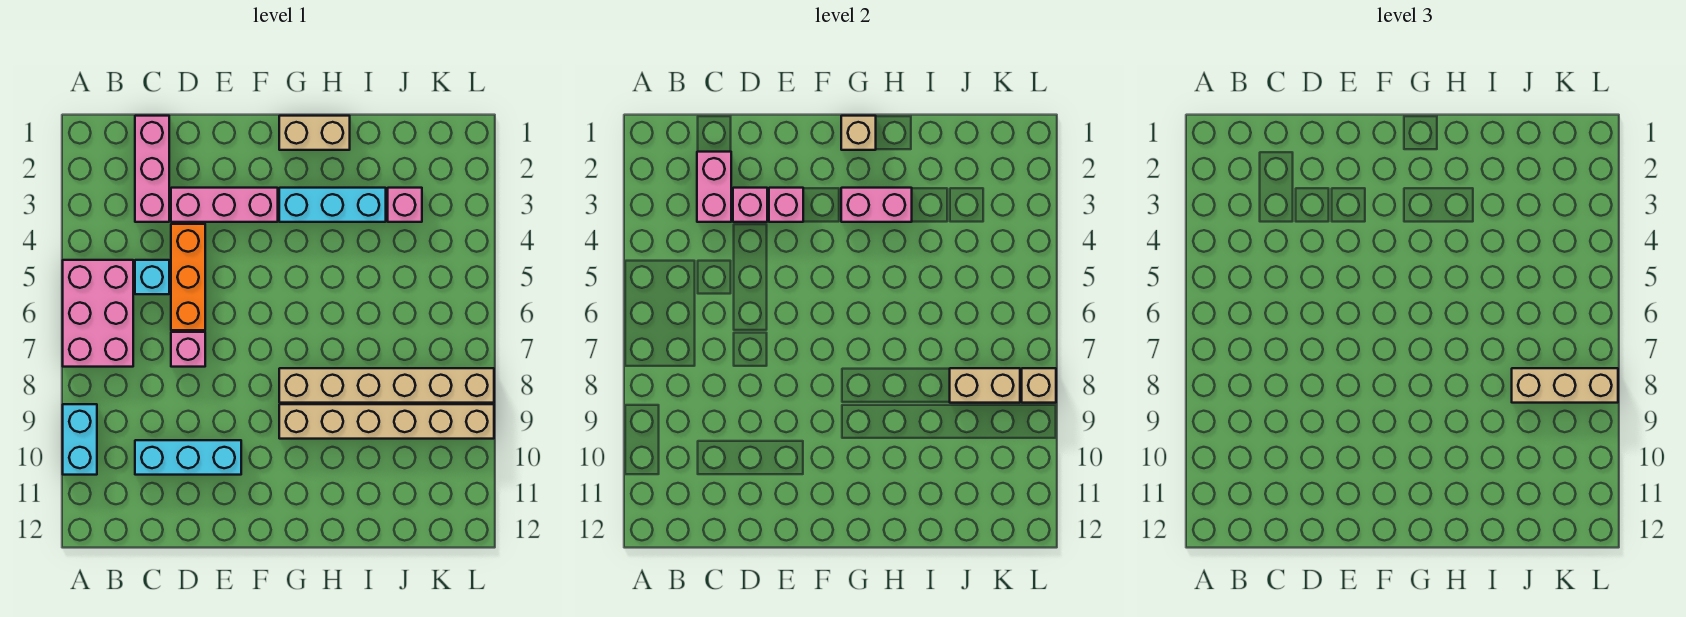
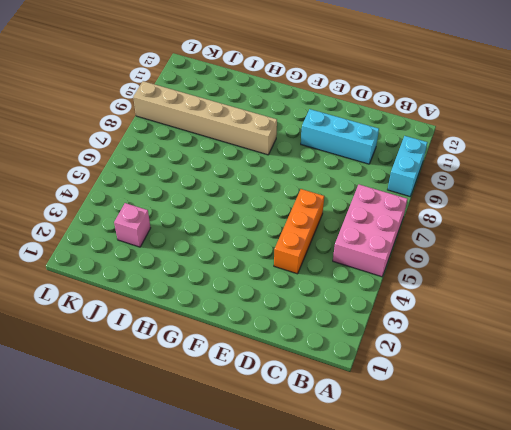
none -> pink 1x3 brick [135,116,169,222]
none -> cyan 1x1 brick [135,260,169,294]
none -> pink 1x3 brick [171,188,278,222]

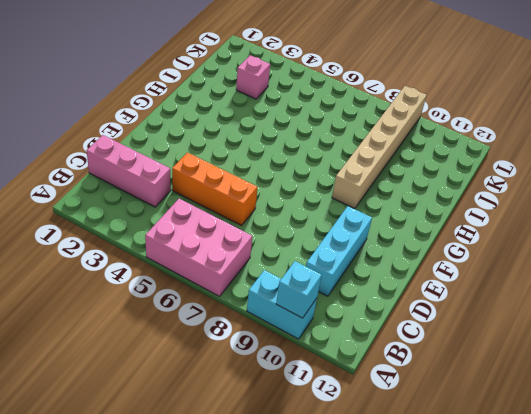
cyan 1x1 brick [276,261,322,318] -> cyan 1x1 brick moved to [135,260,169,294]
none -> pink 1x3 brick [171,188,278,222]
none -> pink 1x1 brick [171,332,205,367]
none -> tan 1x2 brick [279,116,350,150]

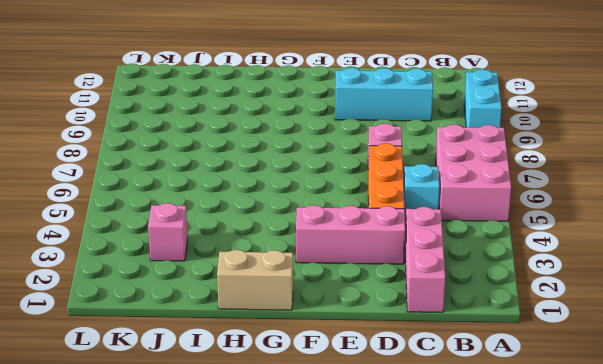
none -> cyan 1x3 brick [279,188,386,222]
none -> tan 1x6 brick [279,368,494,403]
none -> tan 1x6 brick [279,404,494,439]

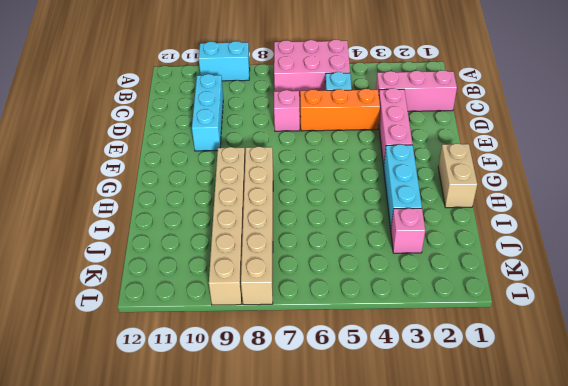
none -> pink 1x2 brick [697,152,731,222]
none -> pink 1x1 brick [733,188,767,222]
none -> pink 1x1 brick [769,188,803,222]

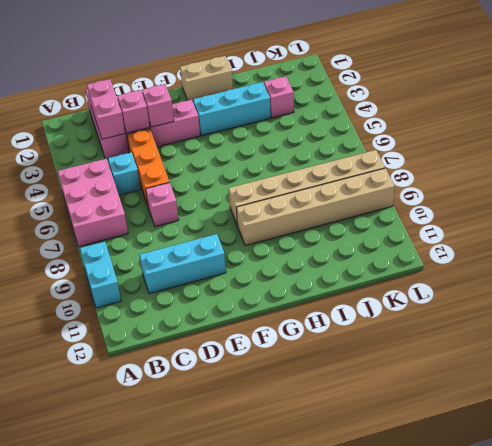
none -> tan 1x1 brick [841,116,876,150]
none -> pink 1x2 brick [841,188,912,222]
none -> tan 1x2 brick [950,368,1020,403]

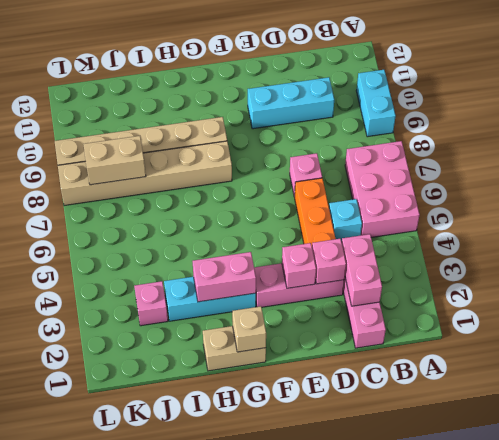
none -> tan 1x1 brick [1022,368,1056,403]
none -> tan 1x3 brick [1512,368,1618,403]

